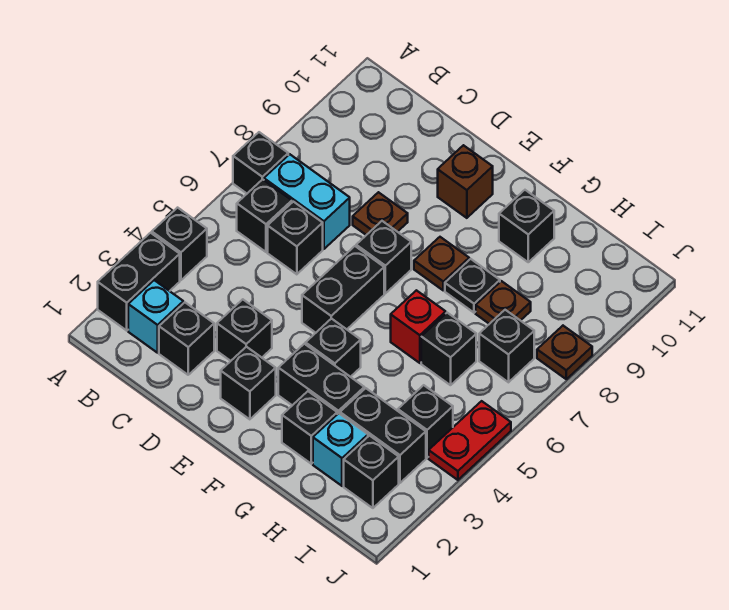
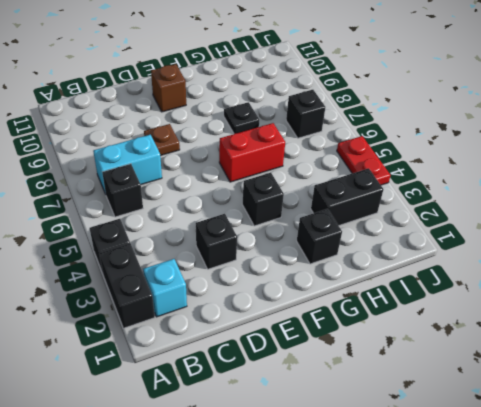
red 1x2 brick [219,123,285,182] -> red 1x1 brick [391,290,446,363]
none -> black 1x1 brick [233,132,288,193]
none -> black 1x1 brick [159,303,214,375]
none -> black 1x1 brick [268,202,323,274]
none -> black 1x1 brick [221,347,276,419]

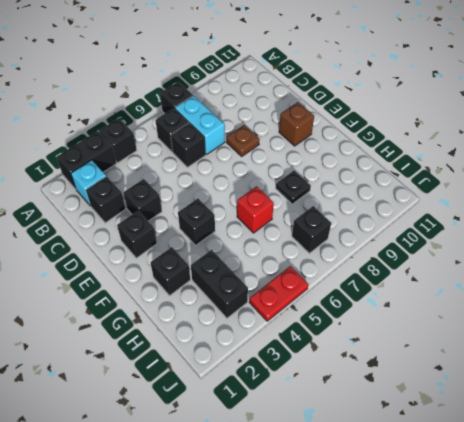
none -> black 1x2 brick [302,246,384,333]
none -> black 1x1 brick [356,221,411,293]
none -> black 1x2 brick [278,344,364,414]
none -> brown 1x1 plate [414,237,469,290]

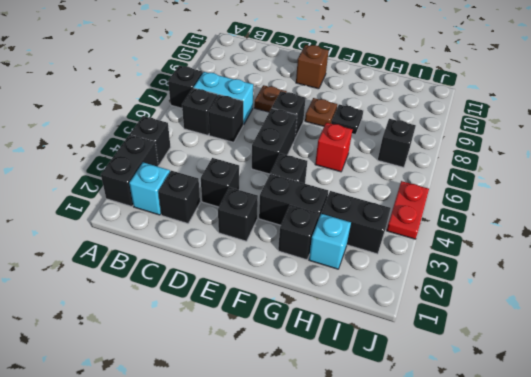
none -> black 1x1 brick [499,190,554,262]
none -> black 1x1 brick [421,313,476,385]
none -> brown 1x1 plate [476,281,531,324]
none -> black 1x1 brick [344,436,399,508]

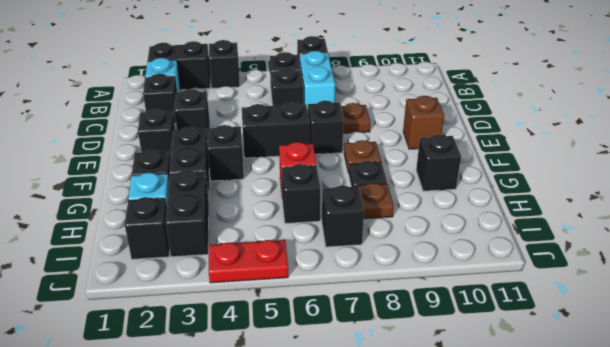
none -> black 1x1 brick [398,385,453,458]
none -> brown 1x1 plate [537,326,592,379]

